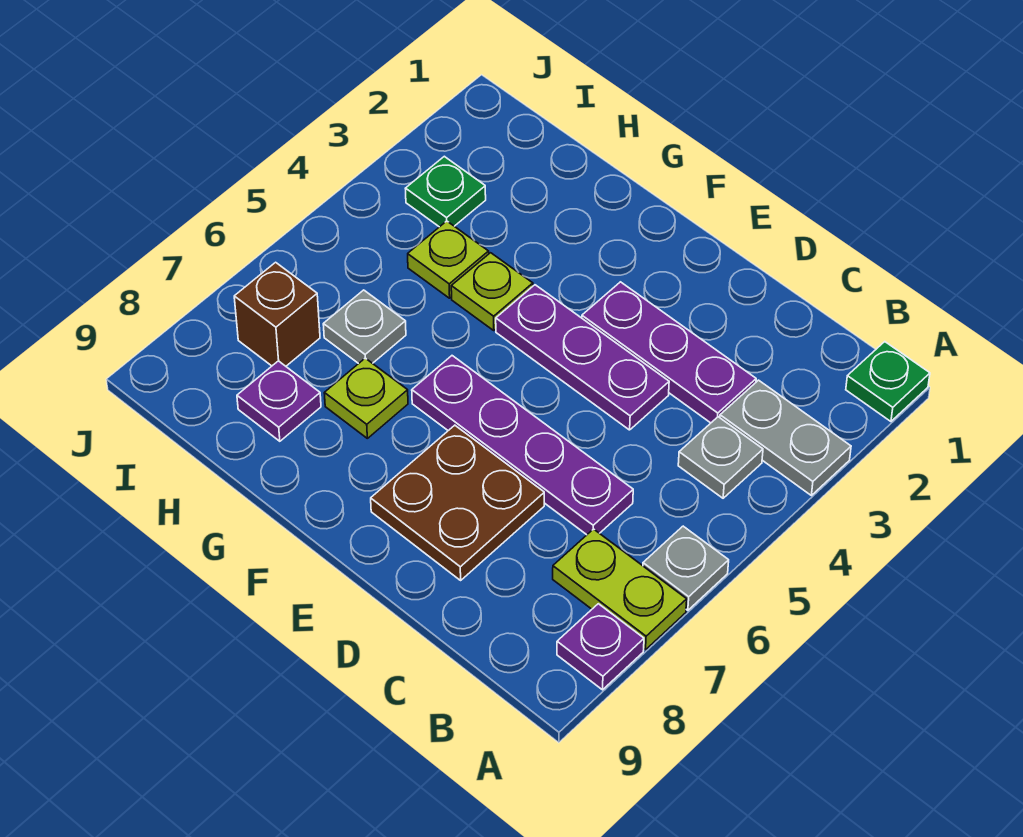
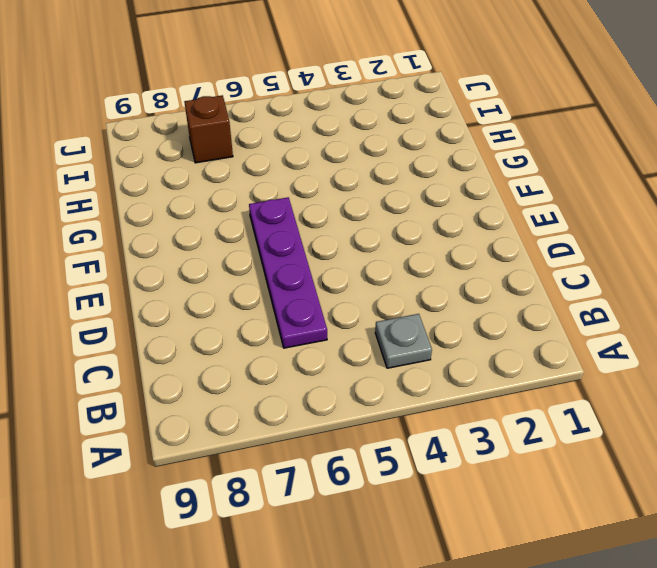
none -> green 1x1 plate [846,342,930,421]
none -> grey 1x2 plate [720,380,851,495]
none -> grey 1x1 plate [643,526,729,610]

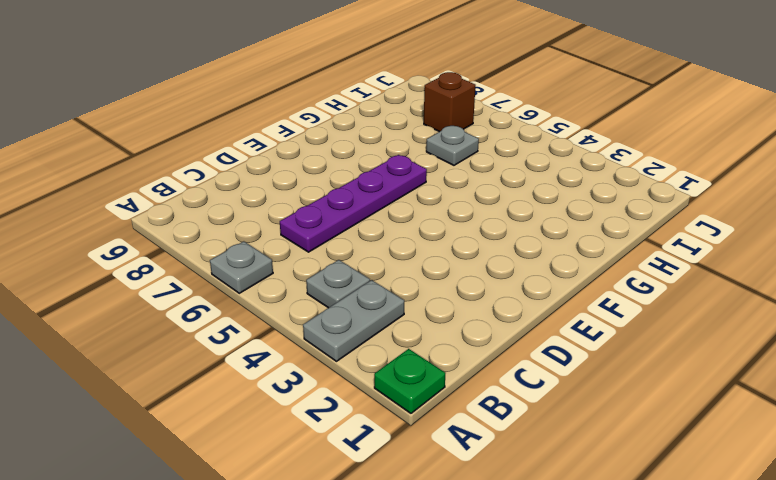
none -> lime 1x2 plate [553,529,687,650]
none -> purple 1x1 plate [557,604,644,690]
none -> purple 1x3 plate [582,282,756,423]

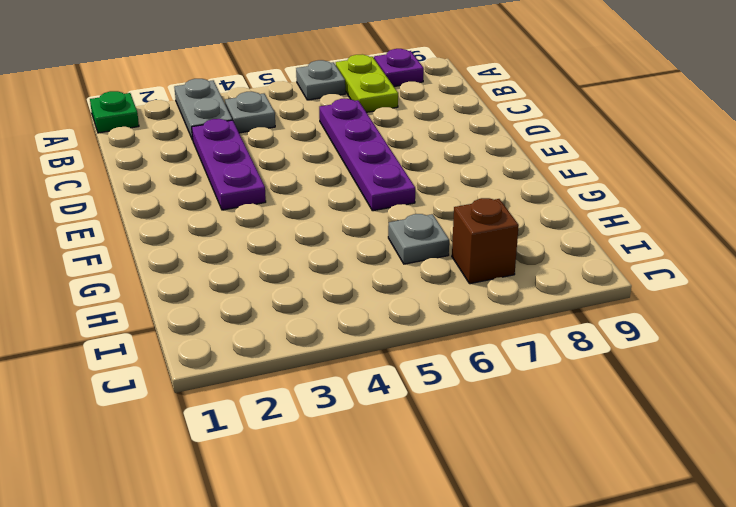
none -> purple 1x3 plate [496,285,669,430]
none -> brown 2x2 plate [371,425,544,580]
none -> lime 1x1 plate [451,253,533,330]

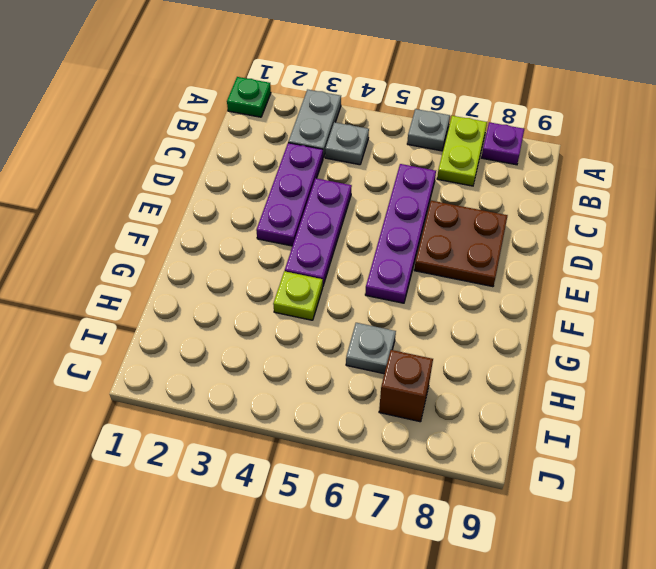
none -> lime 1x1 plate [324,358,408,438]
none -> lime 1x1 plate [408,221,489,298]
none -> purple 1x1 plate [237,361,321,441]

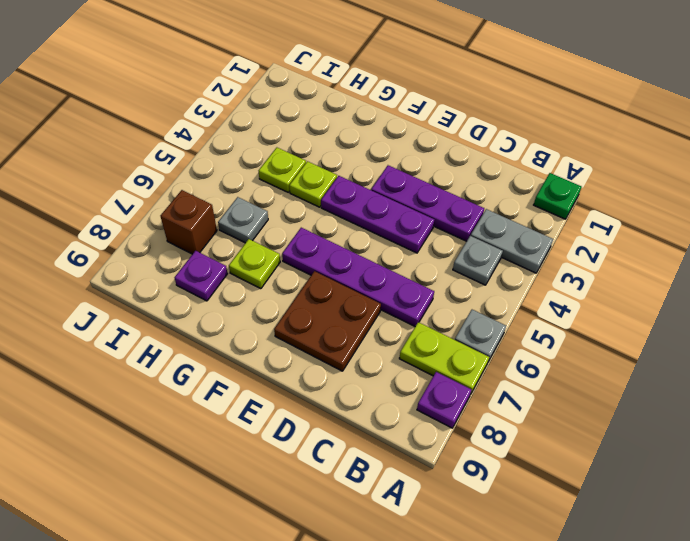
none -> green 1x1 plate [405,156,486,227]

